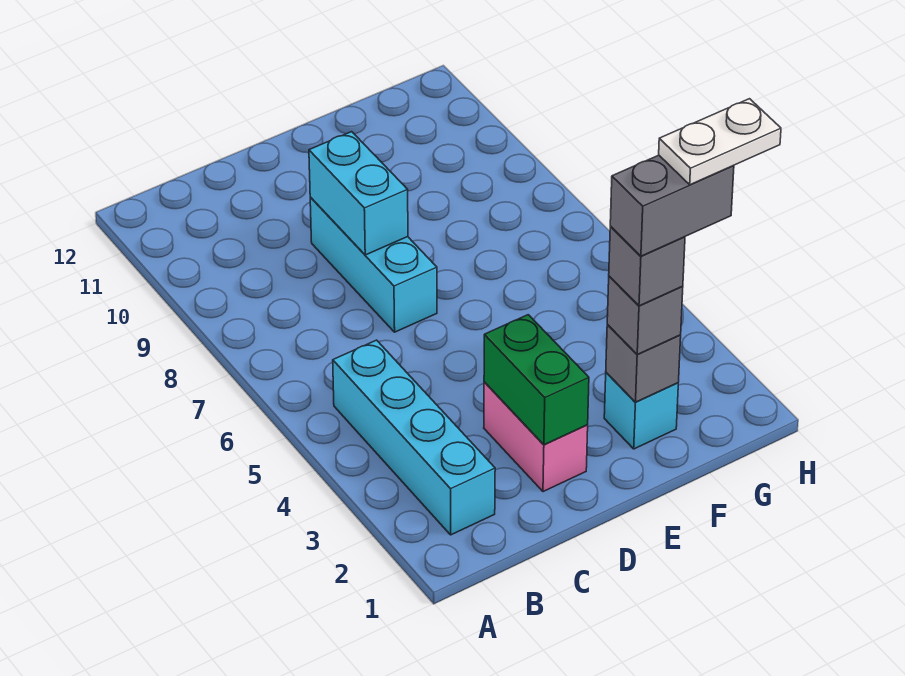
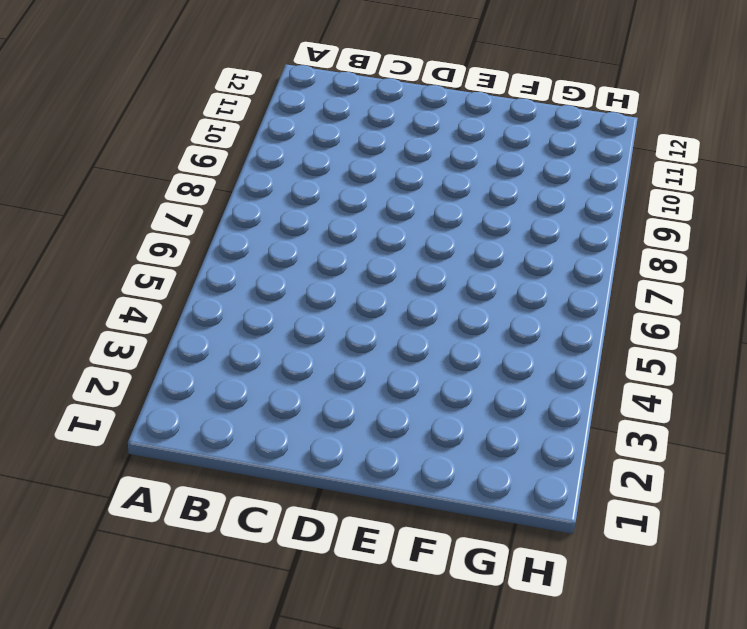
none -> cyan 1x4 brick [333,340,495,535]
none -> pink 1x2 brick [484,382,588,492]

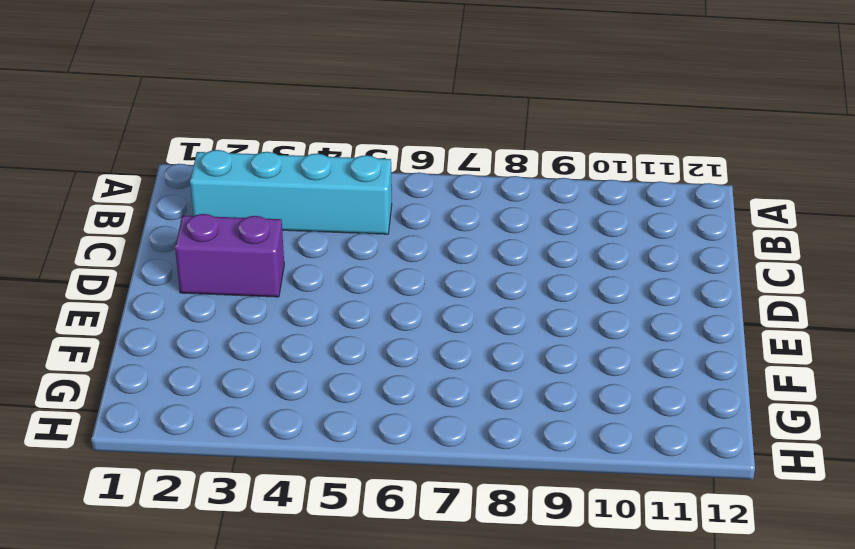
purple 1x2 brick [175,214,284,297] -> pink 1x2 brick [484,382,588,492]
none -> cyan 1x3 brick [310,197,437,332]
none -> cyan 1x1 brick [604,373,678,449]

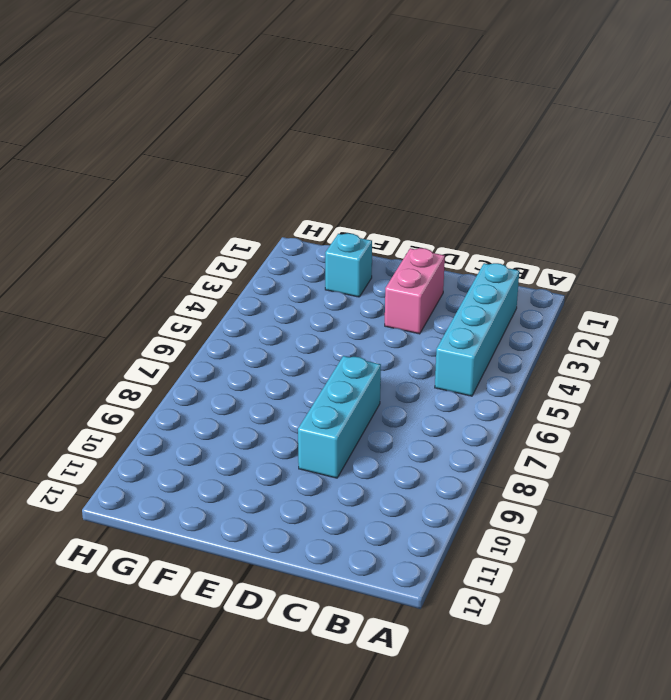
none -> green 1x2 brick [484,315,589,445]
none -> cyan 1x2 brick [309,132,408,255]

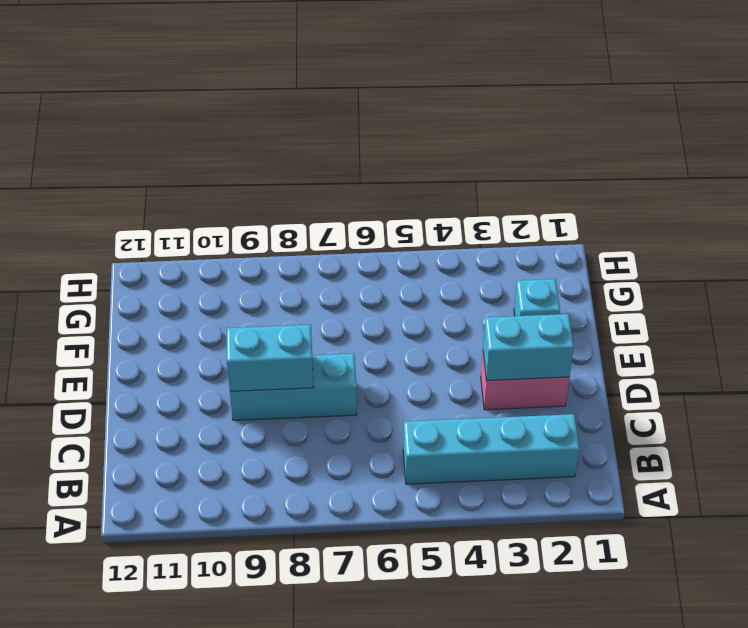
cyan 1x2 brick [483,314,574,381] -> green 1x2 brick [484,315,589,445]
none -> grey 1x1 brick [606,324,681,402]
none -> grey 1x1 brick [607,276,683,354]

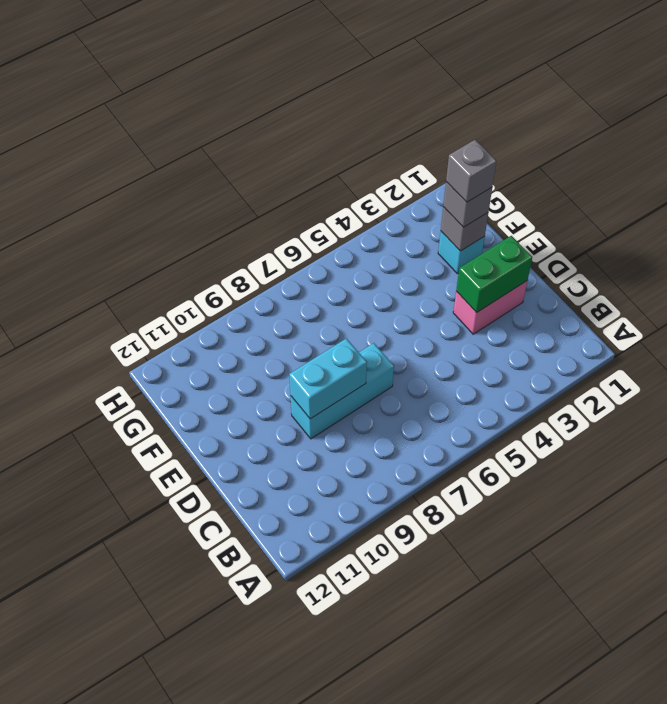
none -> cyan 1x4 brick [333,340,495,535]
none -> grey 1x2 brick [610,155,734,256]

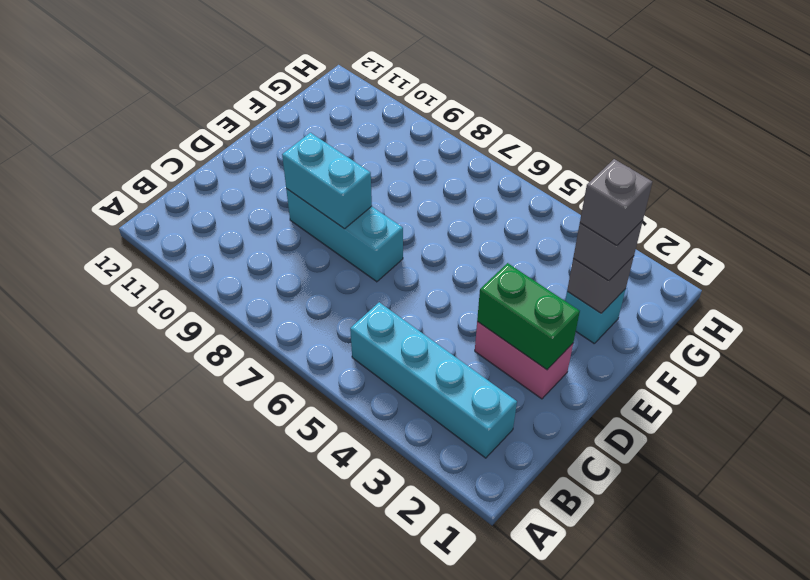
none -> grey 1x2 brick [610,155,734,256]
none -> white 1x2 plate [659,99,781,185]

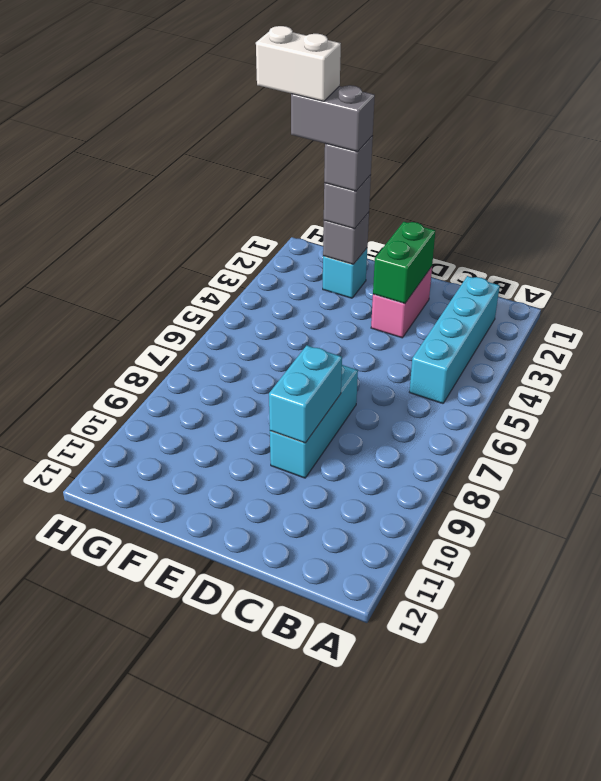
white 1x2 brick [256,26,341,101] -> white 1x2 plate [659,99,781,185]

